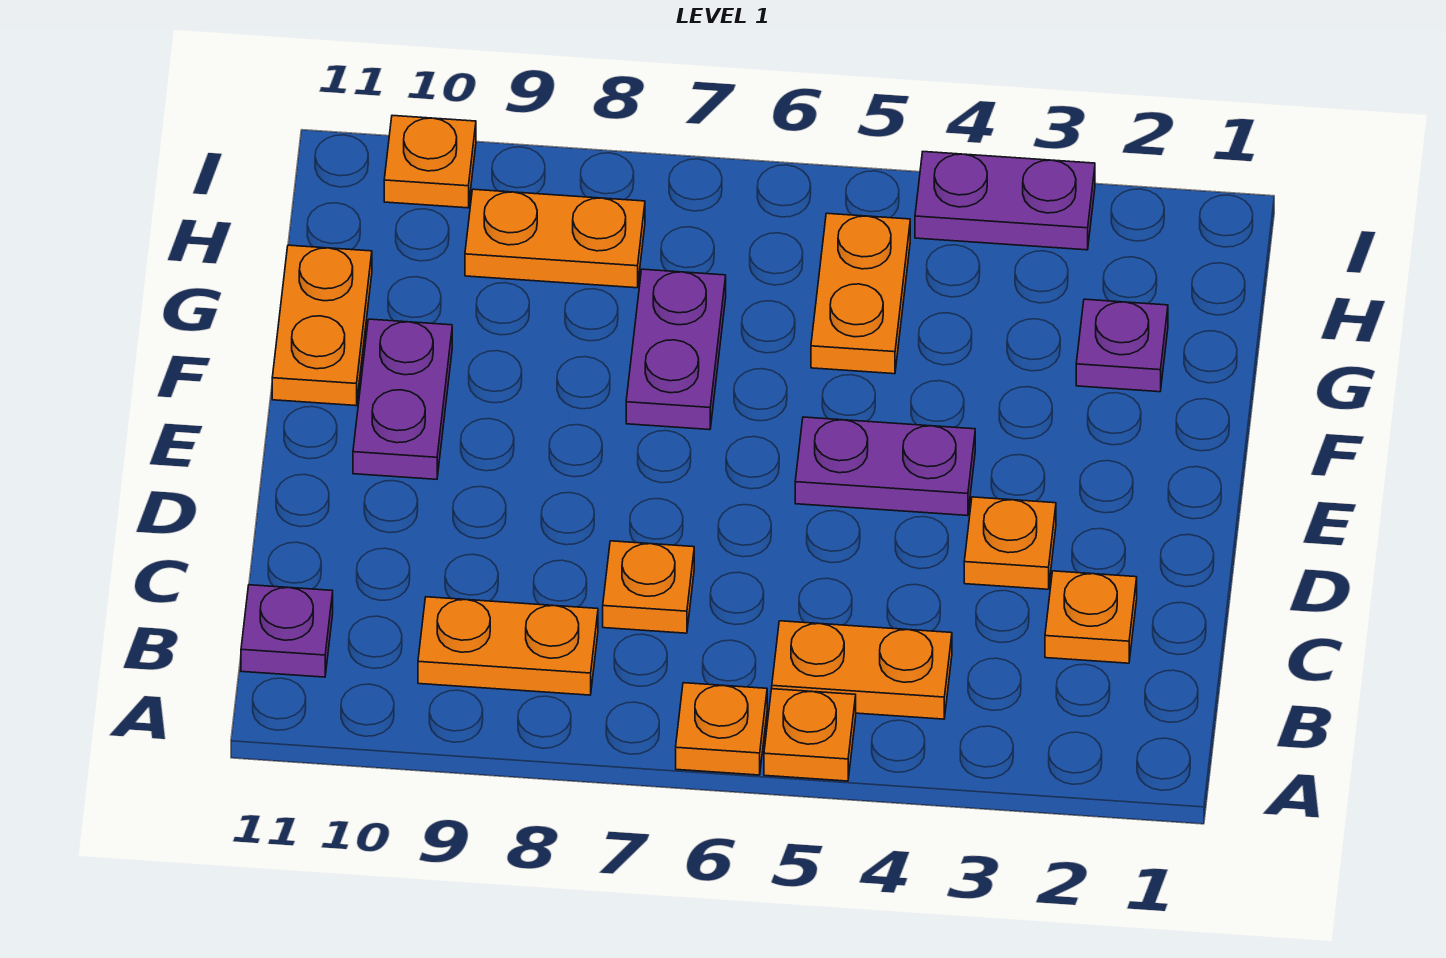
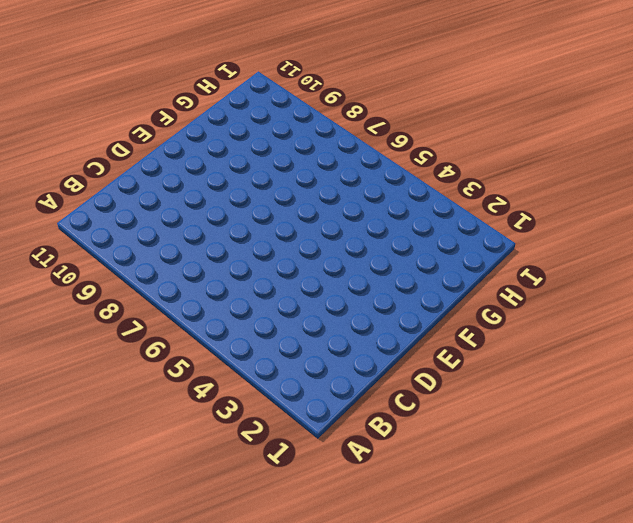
none -> orange 1x1 plate [764,689,856,781]
none -> orange 1x1 plate [676,683,767,775]
none -> orange 1x2 plate [772,621,952,719]

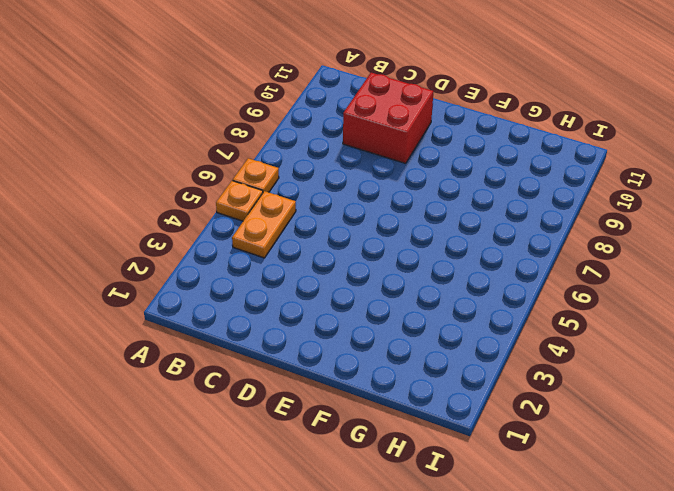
red 2x2 brick [343,73,434,163] -> none
none -> orange 1x2 plate [418,597,598,695]
none -> purple 1x1 plate [241,585,333,677]
none -> orange 1x1 plate [1045,571,1137,663]

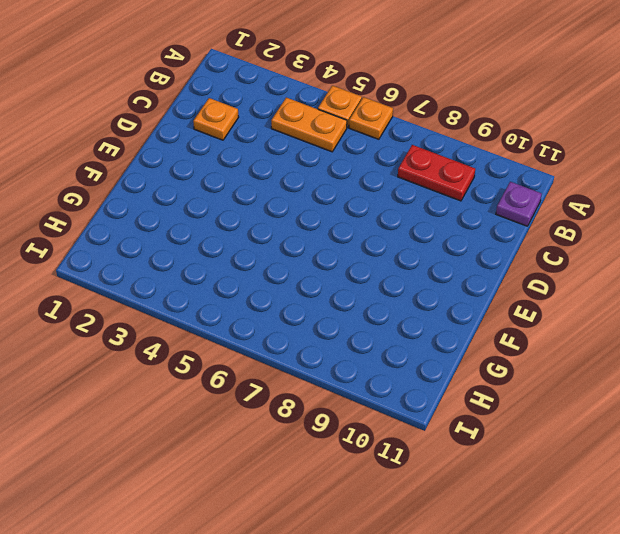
red 1x2 plate [398,145,475,201] -> orange 1x2 plate [418,597,598,695]
none -> orange 1x1 plate [603,541,694,633]
none -> orange 1x1 plate [964,497,1056,589]
none -> purple 1x2 plate [795,417,975,516]

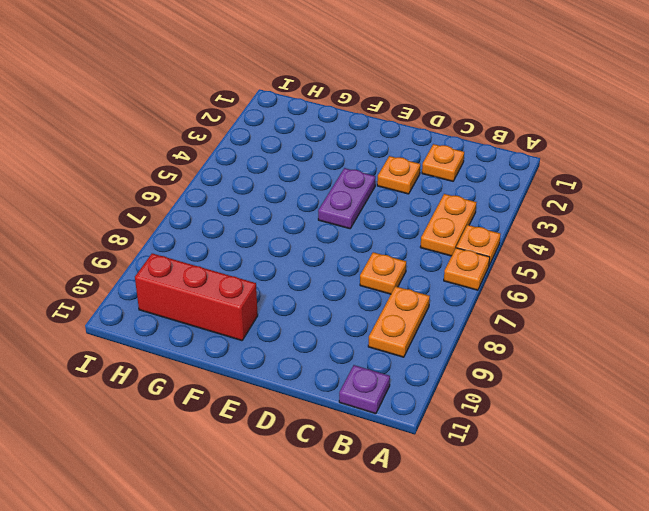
red 1x3 brick [135,253,258,341] -> purple 1x2 plate [353,319,452,479]
none -> purple 1x2 plate [626,269,726,430]
none -> orange 1x2 plate [272,245,372,406]
none -> purple 1x1 plate [1076,299,1168,392]

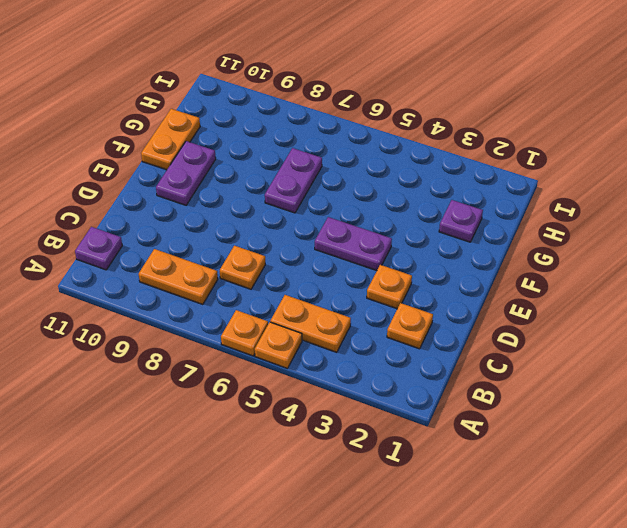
none -> orange 1x2 plate [811,213,910,374]
none -> orange 1x2 plate [465,189,645,288]
none -> purple 1x2 plate [915,152,1095,250]

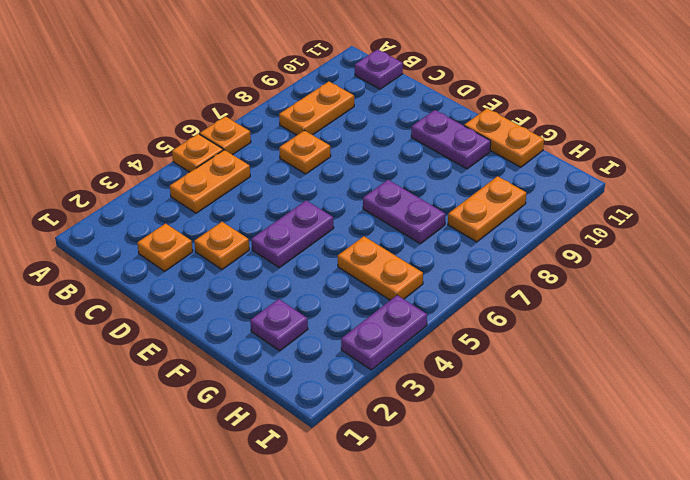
none -> orange 1x1 plate [384,115,476,208]

